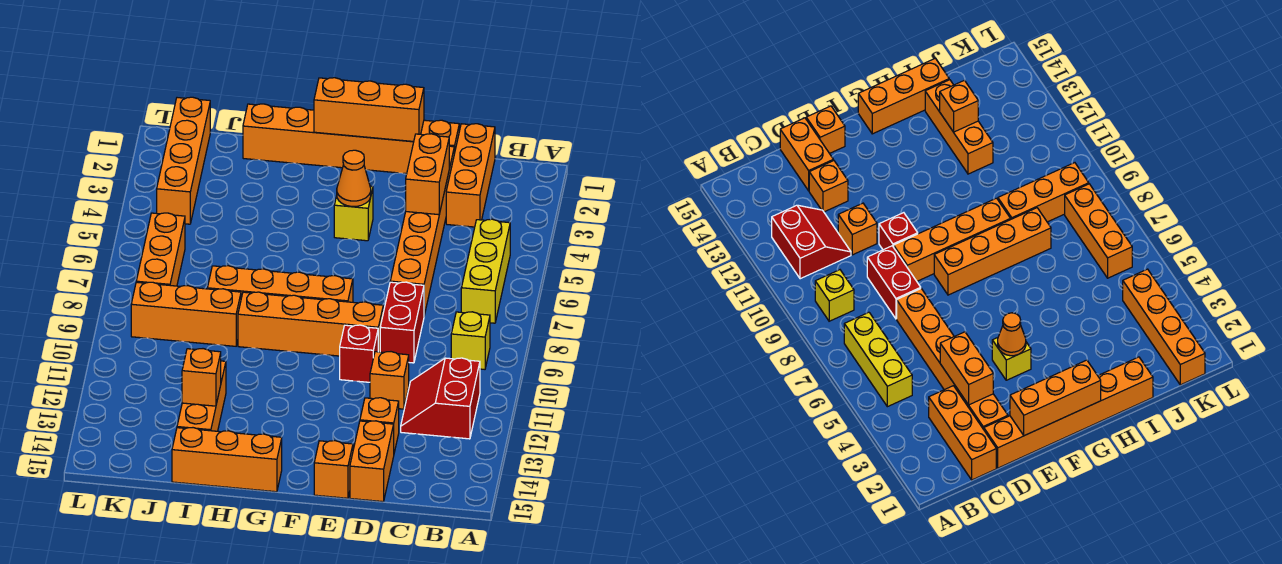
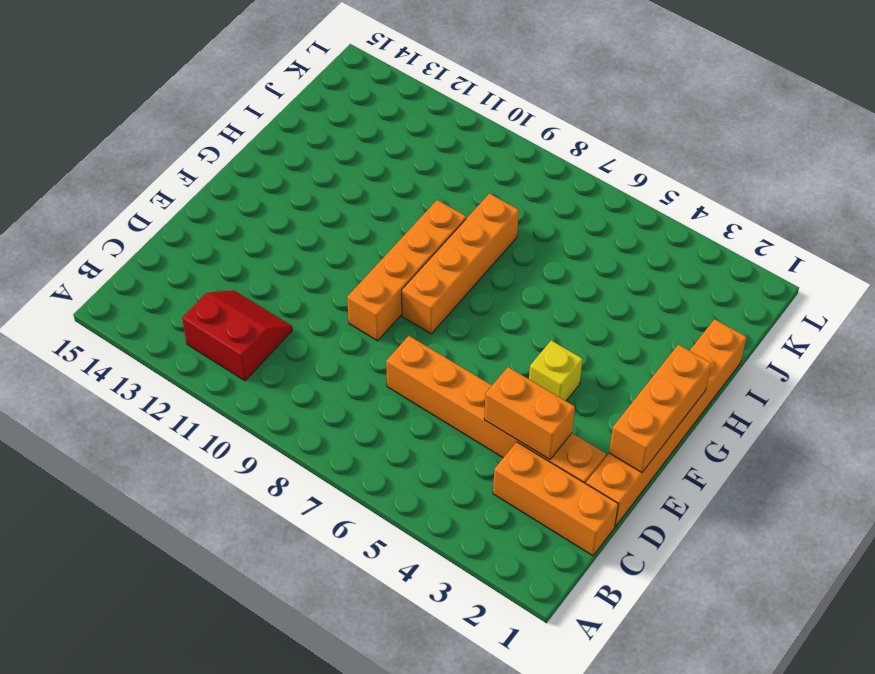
none -> yellow 1x3 brick [461,219,510,323]
none -> yellow 1x1 brick [451,312,490,369]
none -> red 1x2 brick [380,282,424,363]

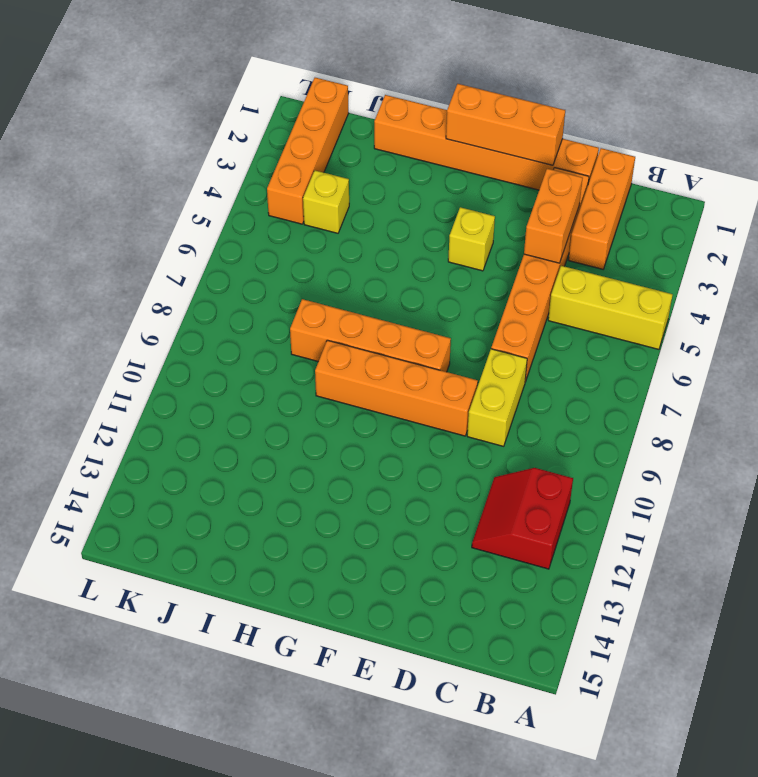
yellow 1x3 brick [548,266,673,349] -> yellow 1x3 brick turned to [461,219,510,323]
yellow 1x2 brick [467,349,527,446] -> red 1x2 brick [380,282,424,363]
yellow 1x1 brick [303,171,349,233] -> yellow 1x1 brick moved to [451,312,490,369]
none -> orange 1x1 brick [370,352,409,409]
none -> orange 1x1 brick [360,398,399,452]
none -> orange 1x2 brick [350,421,394,502]

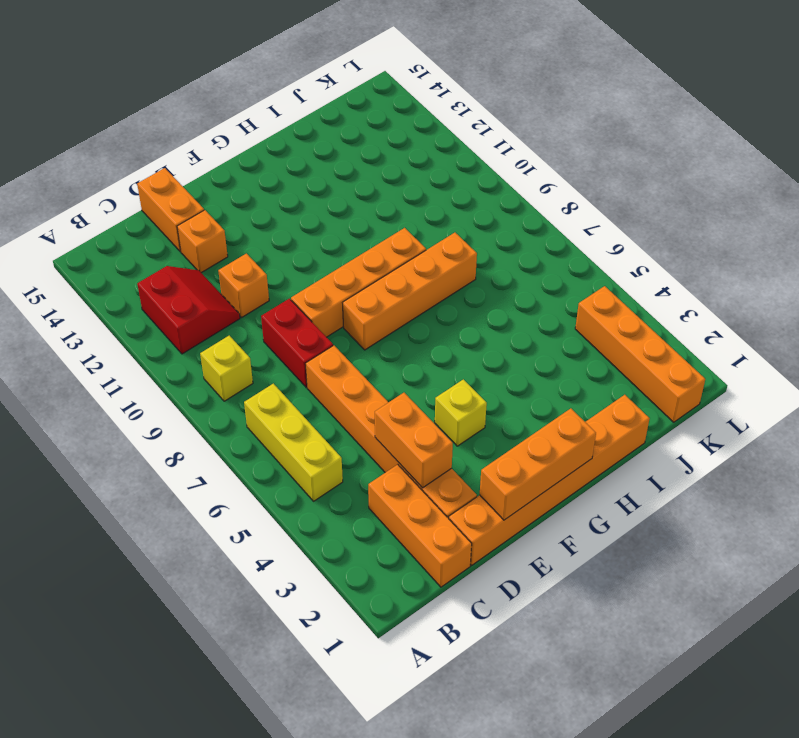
none -> red 1x1 brick [340,325,378,382]
none -> orange 1x1 brick [314,441,353,498]
none -> orange 1x3 brick [172,428,282,492]

